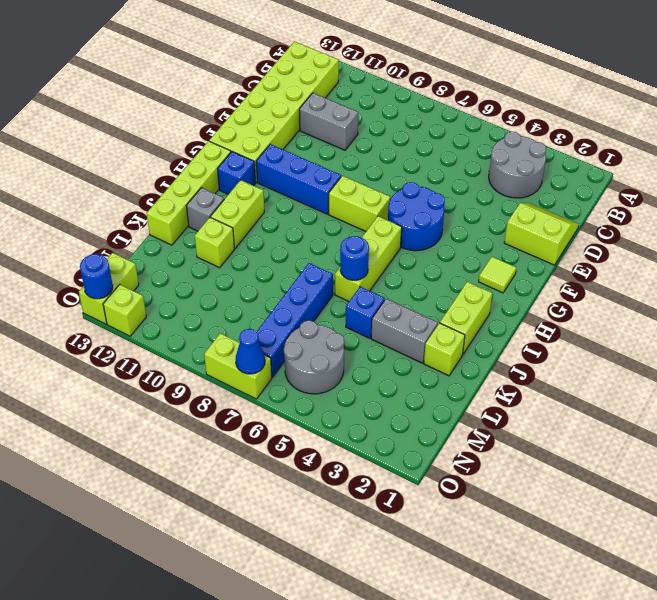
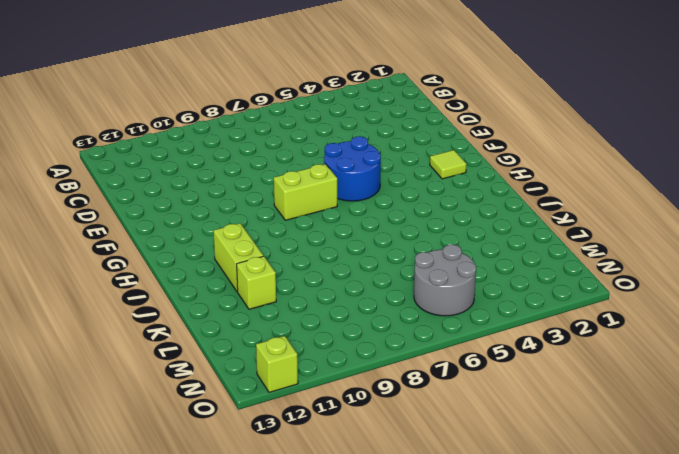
none -> grey 2x2 round brick [489,132,546,198]
none -> lime 2x6 brick [209,42,339,182]
none -> lime 2x2 slope [504,203,579,265]

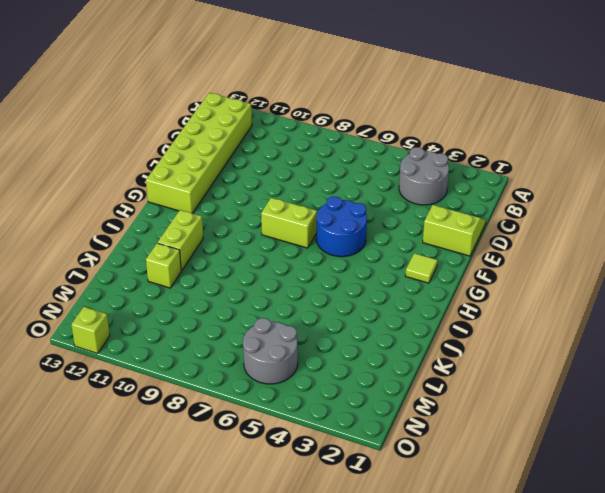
none -> grey 1x2 brick [299,93,358,150]
none -> blue 1x3 brick [256,144,341,214]
none -> lime 1x3 brick [335,216,402,301]

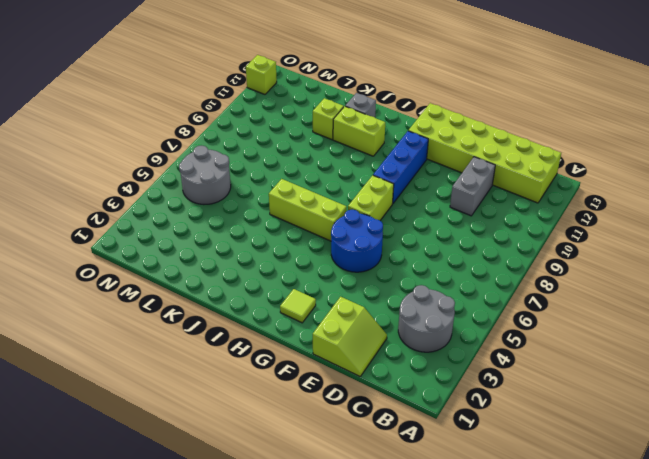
none -> blue 1x1 brick [218,152,256,194]
none -> lime 1x4 brick [147,141,231,245]
none -> lime 1x2 brick [440,282,492,354]

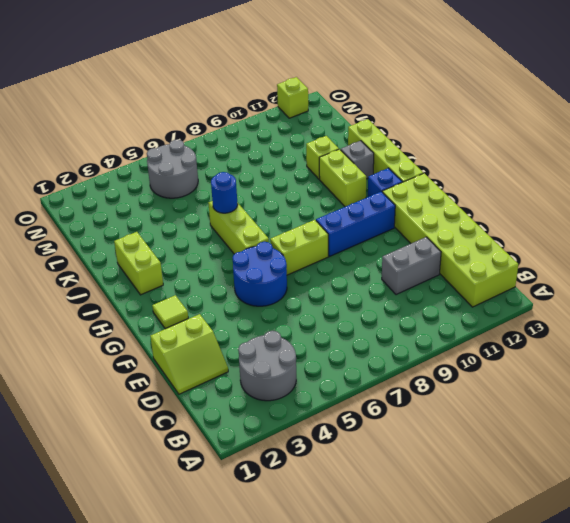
none -> lime 1x1 brick [424,323,465,376]
none -> grey 1x2 brick [371,299,438,363]
none -> blue 1x1 brick [346,287,385,338]

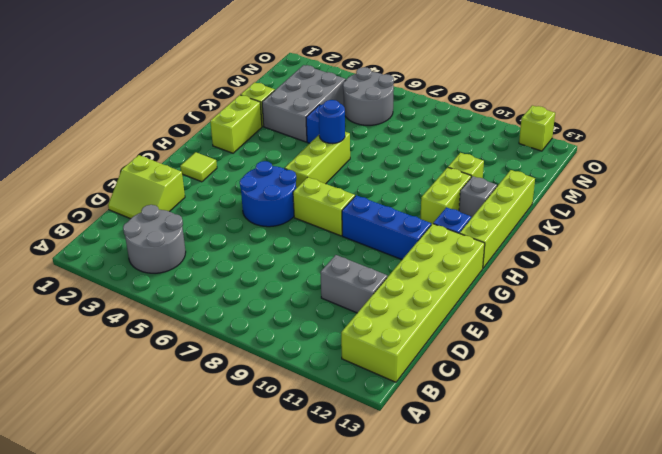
grey 2x3 brick [262,65,346,142] -> grey 1x2 brick [371,299,438,363]
none -> blue 1x4 brick [257,263,333,377]
none -> lime 1x2 brick [79,253,139,324]
none -> lime 1x2 brick [204,333,272,399]

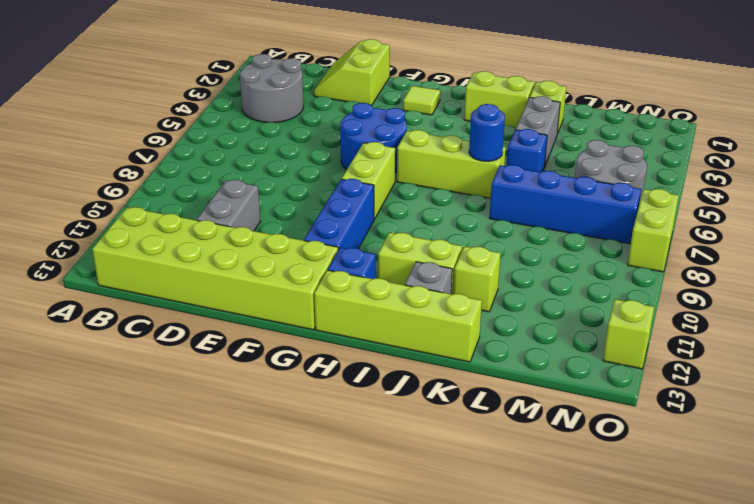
none -> lime 1x2 brick [79,253,139,324]
none -> blue 1x1 cone [236,329,265,374]
none -> blue 1x1 round brick [80,254,113,299]

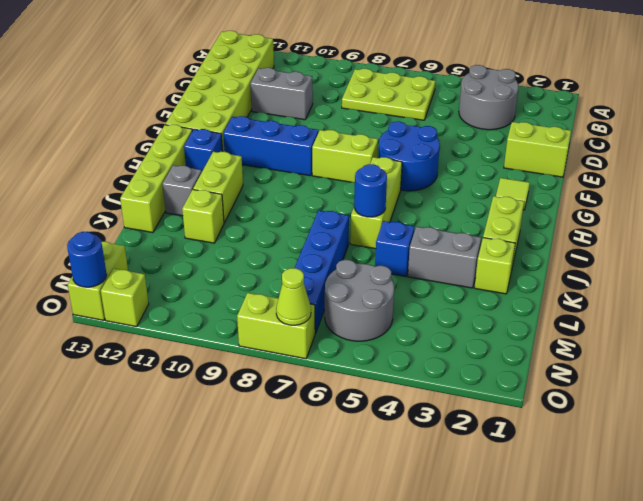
lime 2x3 plate [342,69,435,120] -> none
lime 1x1 cone [276,268,311,325] -> blue 1x1 cone [236,329,265,374]

